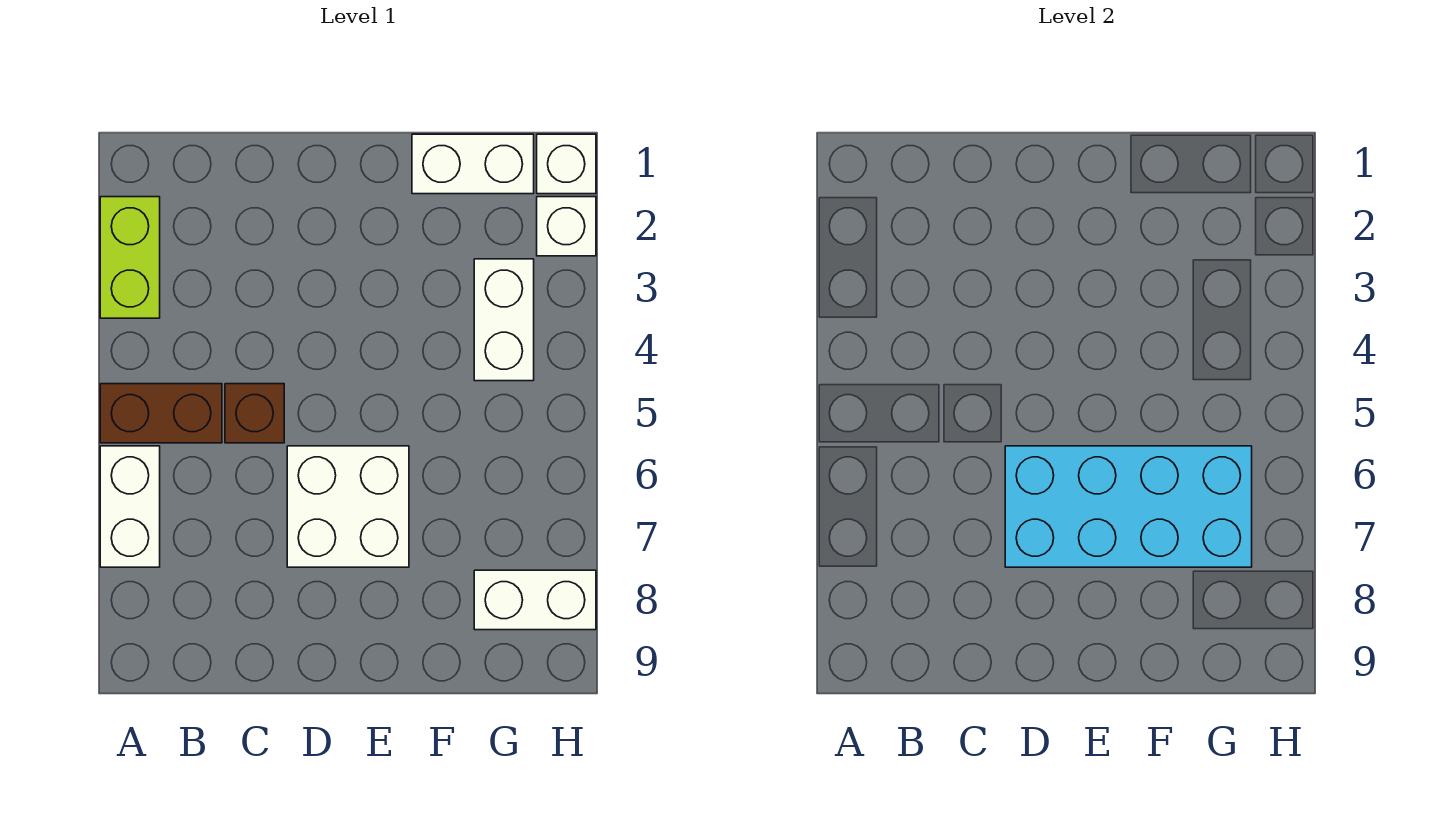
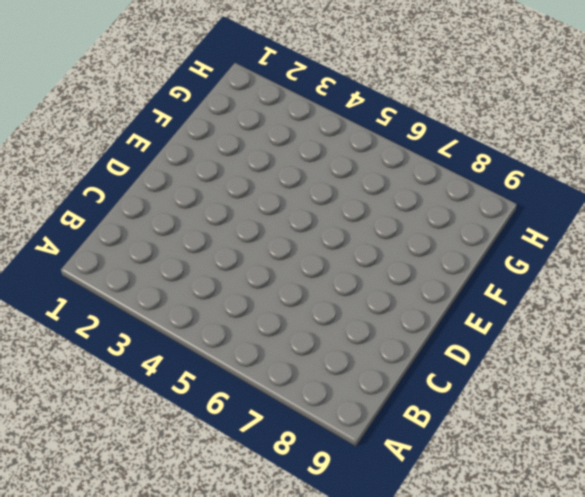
none -> lime 1x2 brick [100,197,160,318]
none -> brown 1x2 brick [100,384,222,443]

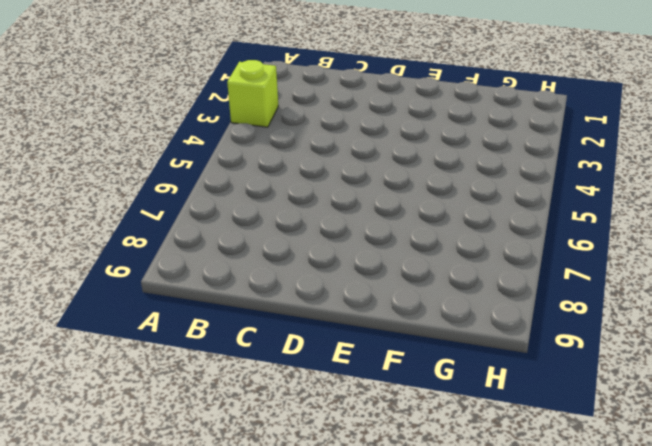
lime 1x1 brick [227,60,278,127] -> lime 1x2 brick [100,197,160,318]
none -> brown 1x2 brick [100,384,222,443]
none -> white 1x2 brick [100,446,160,567]

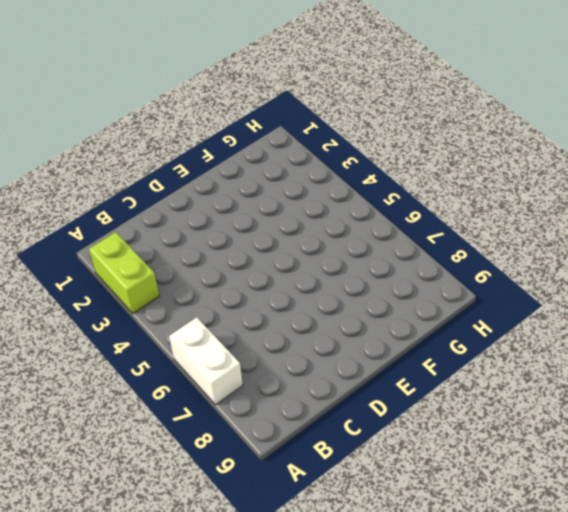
none -> brown 1x2 brick [100,384,222,443]
none -> brown 1x1 brick [225,384,284,443]

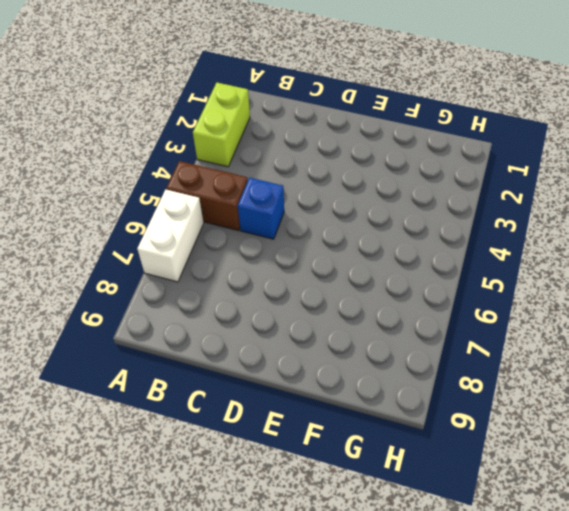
blue 1x1 brick [238,178,284,239] -> brown 1x1 brick [225,384,284,443]
none -> white 2x2 brick [287,446,409,567]
none -> white 1x2 brick [412,134,534,194]

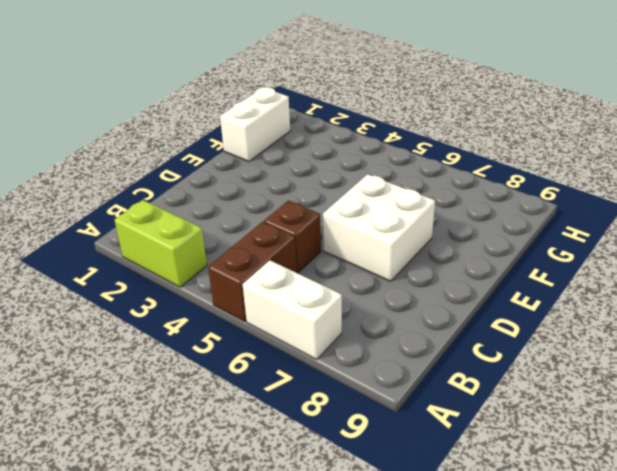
none -> white 1x2 brick [474,259,534,381]
none -> white 1x2 brick [474,570,596,630]

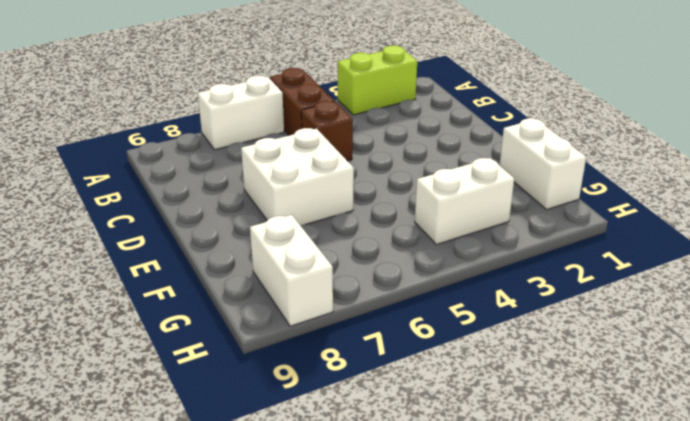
none -> white 1x1 brick [537,134,596,194]
none -> white 1x1 brick [537,197,596,256]

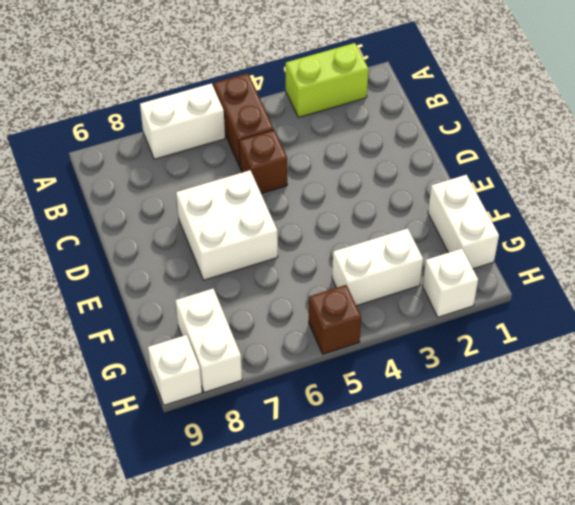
brown 1x1 brick [309,285,361,354] -> none
white 1x1 brick [148,335,202,405] -> white 1x1 brick moved to [537,134,596,194]
none -> cyan 2x4 brick [1005,446,1252,567]

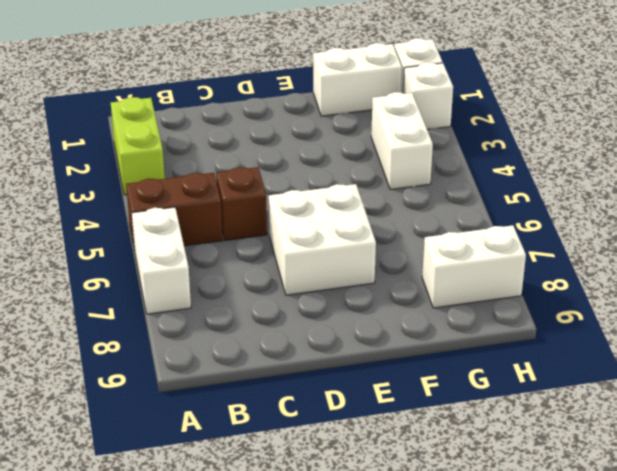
none -> cyan 2x4 brick [1005,446,1252,567]

